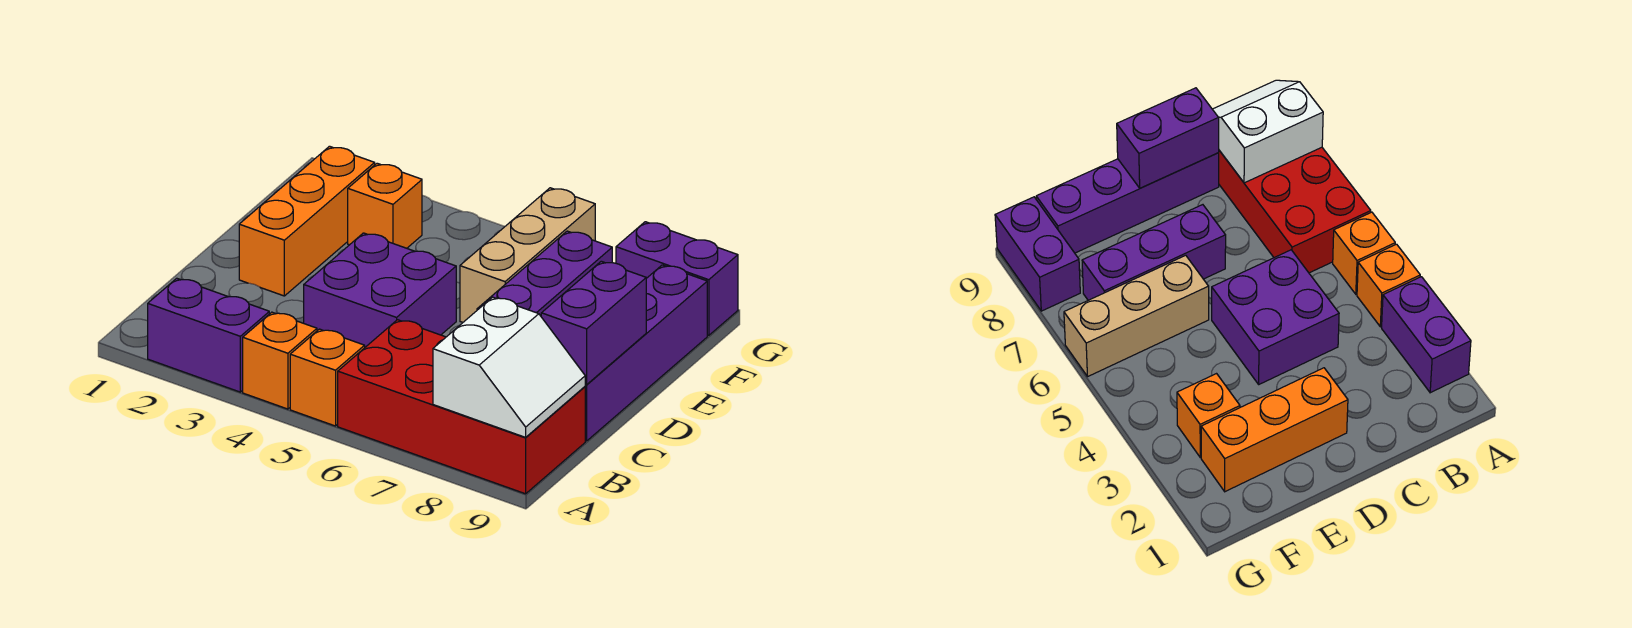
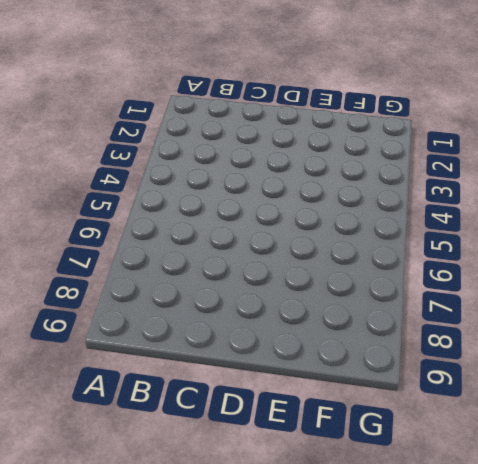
none -> purple 1x2 brick [148,278,269,392]
none -> orange 1x1 brick [243,312,317,409]
none -> orange 1x1 brick [290,329,365,426]

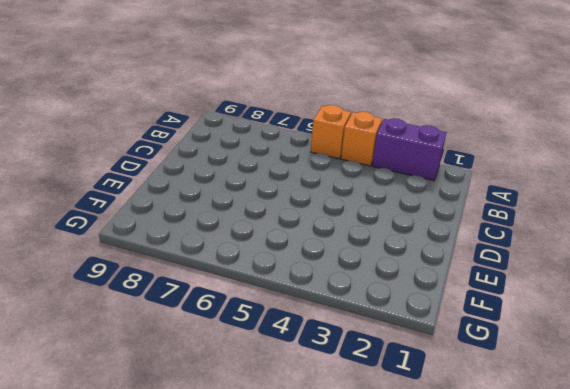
none -> red 2x4 brick [338,320,585,494]
none -> purple 2x2 brick [304,233,456,347]
none -> purple 1x4 brick [585,265,707,441]

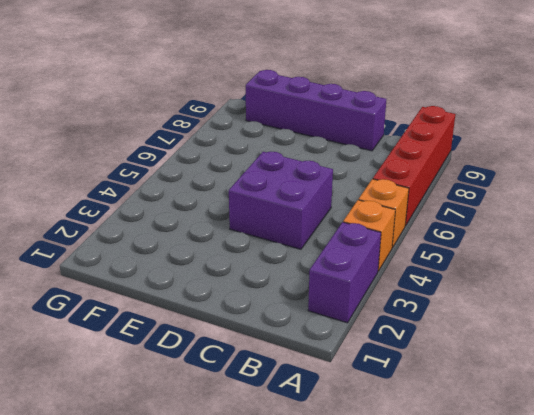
red 1x4 brick [373,106,455,226] -> red 2x4 brick [338,320,585,494]
none -> orange 1x3 brick [239,146,375,296]
none -> purple 1x3 brick [477,231,612,316]
none -> tan 1x3 brick [460,188,595,322]

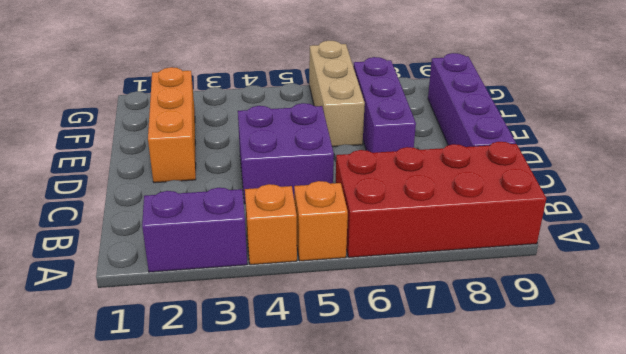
none -> orange 1x1 brick [348,163,422,248]
none -> purple 1x2 brick [616,222,738,335]
none -> white 2x2 slope [433,297,585,437]

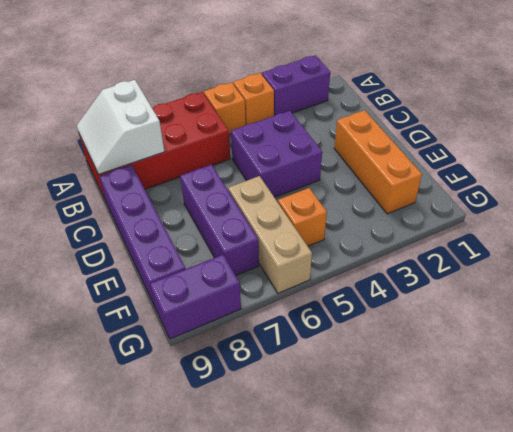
orange 1x1 brick [278,188,327,246] -> orange 1x1 brick moved to [348,163,422,248]
none -> purple 1x2 brick [541,261,646,385]

